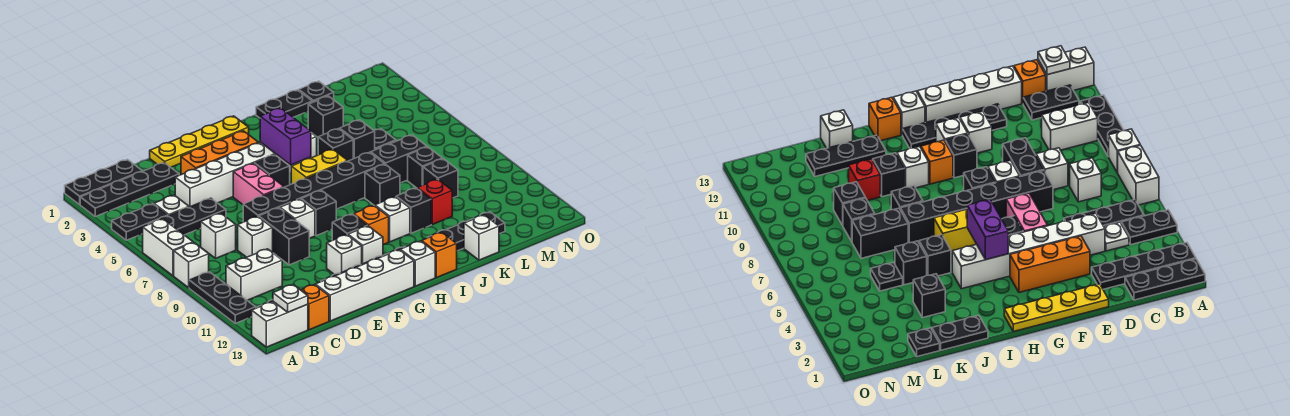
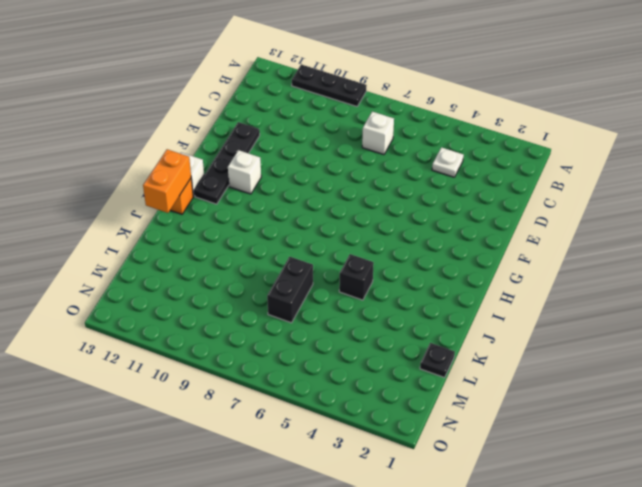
orange 1x2 brick [143,149,191,213] -> none
none -> black 1x3 plate [65,160,142,205]
none -> black 1x4 plate [80,163,179,216]
none -> black 1x2 plate [112,204,168,240]
none -> white 1x2 brick [143,219,193,276]

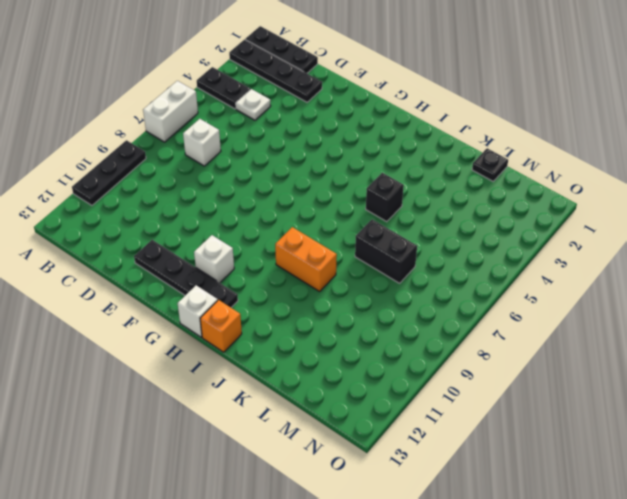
orange 1x2 brick [275,227,337,291] -> none
none -> white 1x1 brick [174,243,209,288]
none -> white 1x2 brick [252,302,308,347]
none -> black 1x3 plate [149,198,226,235]
none -> white 1x2 brick [226,249,282,300]

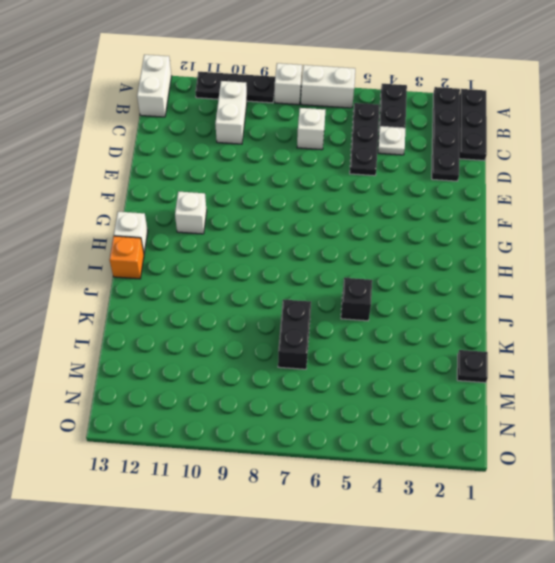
none -> black 1x2 plate [1023,85,1079,120]
none -> orange 1x1 brick [301,285,329,330]
none -> white 1x6 brick [175,133,317,207]
none -> white 1x1 brick [238,216,273,257]

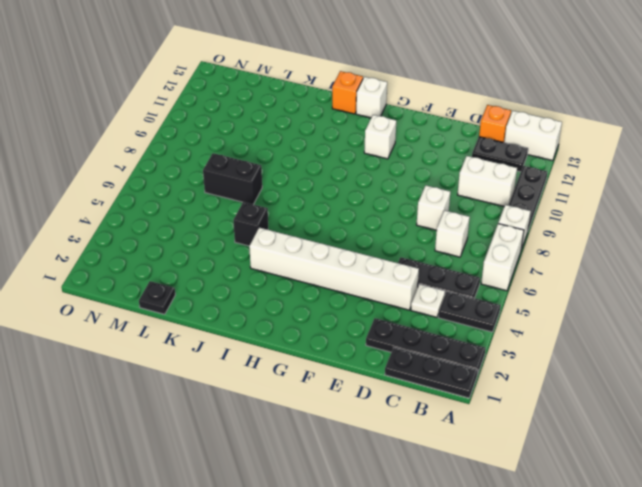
none -> white 1x4 brick [315,250,414,321]
none -> yellow 1x4 plate [150,116,249,167]
none -> orange 1x3 brick [181,131,258,175]
none -> black 1x6 brick [243,152,384,222]

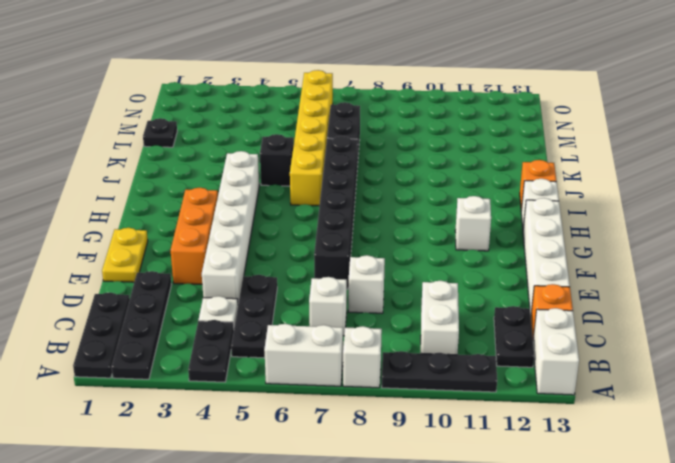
yellow 1x2 plate [102,228,148,282] -> yellow 1x4 plate [150,116,249,167]
yellow 1x6 brick [290,70,333,206] -> yellow 1x2 brick [291,149,347,184]
none -> black 1x2 brick [259,208,309,265]
none -> black 1x4 plate [903,104,1007,148]
none -> pink 1x2 brick [233,163,284,205]
none -> white 1x1 brick [280,199,315,238]

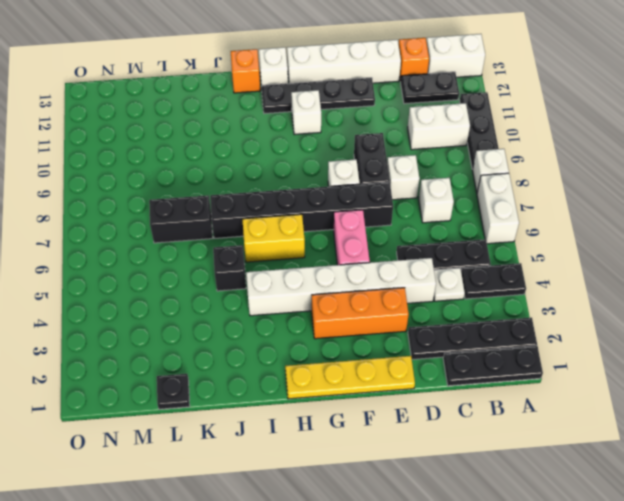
none -> white 1x1 brick [327,235,362,274]
none -> black 1x1 brick [255,155,290,187]
none -> black 1x1 brick [301,190,336,236]
none -> black 1x1 brick [332,214,367,240]

